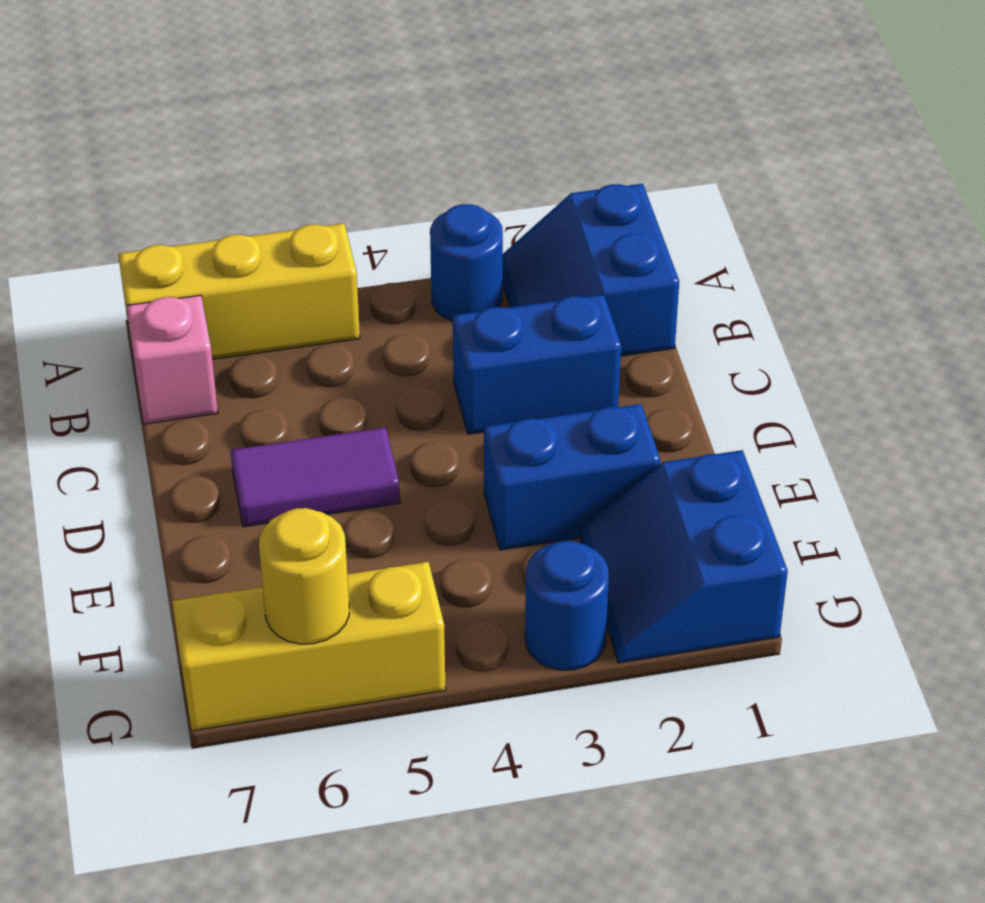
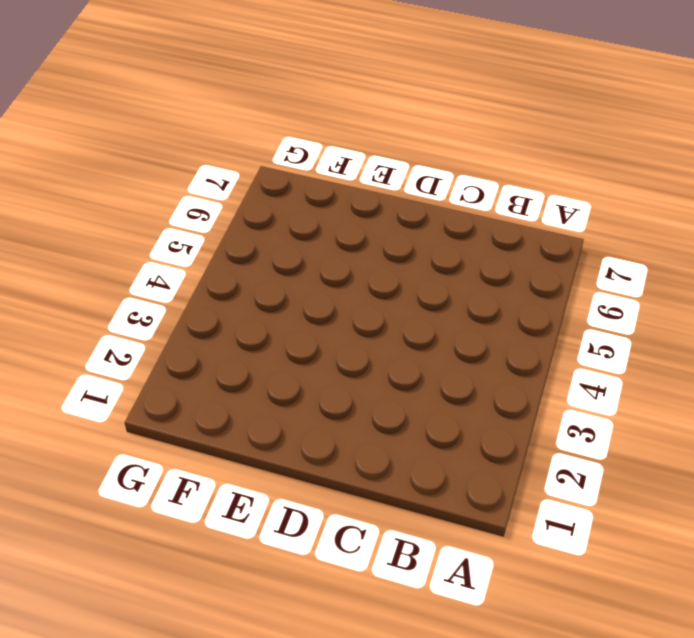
none -> blue 2x2 slope [503,184,679,356]
none -> blue 1x1 round brick [430,204,503,321]

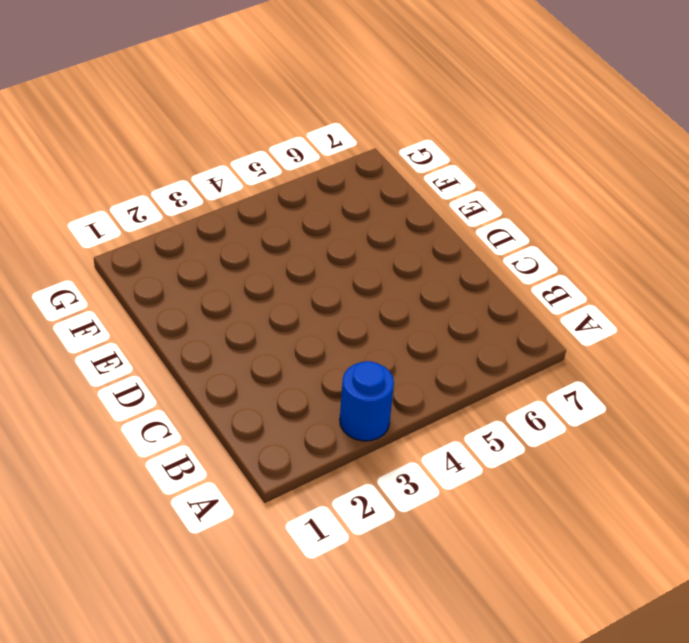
none -> blue 2x2 slope [503,184,679,356]
none -> yellow 1x3 brick [118,223,360,359]

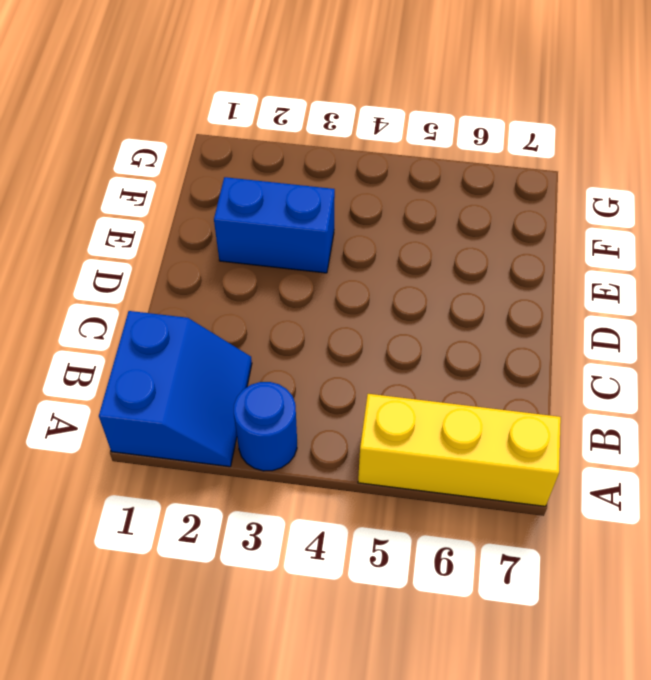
none -> pink 1x1 brick [126,295,218,424]
none -> blue 1x2 brick [453,294,621,434]

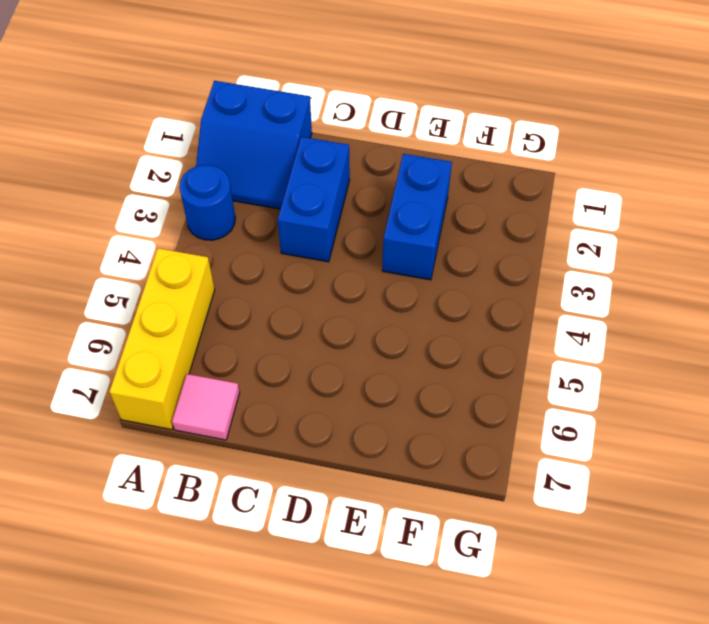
pink 1x1 tile [172,374,240,440] -> pink 1x1 brick [126,295,218,424]
none -> purple 1x2 tile [230,427,400,527]
none -> blue 2x2 slope [581,450,788,663]

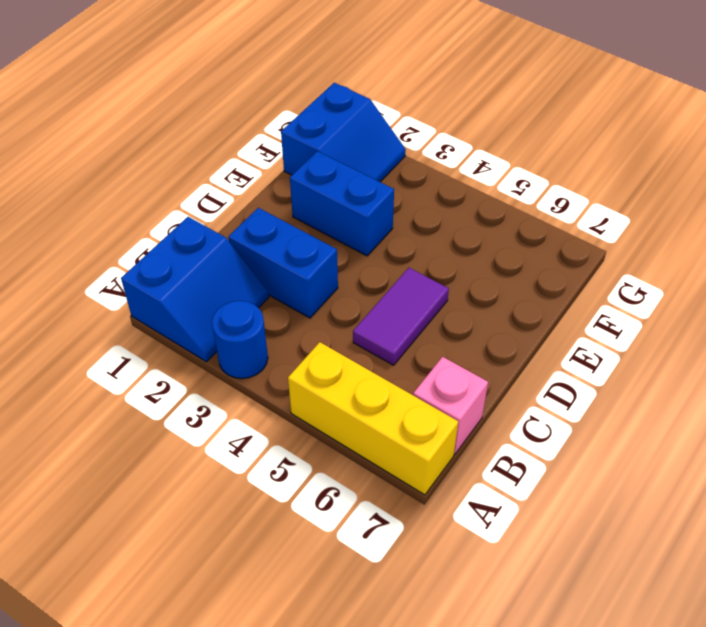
purple 1x2 tile [353,268,449,365] -> purple 1x2 tile turned to [230,427,400,527]
none -> blue 1x1 round brick [525,541,609,670]
none -> yellow 1x3 brick [172,562,446,731]

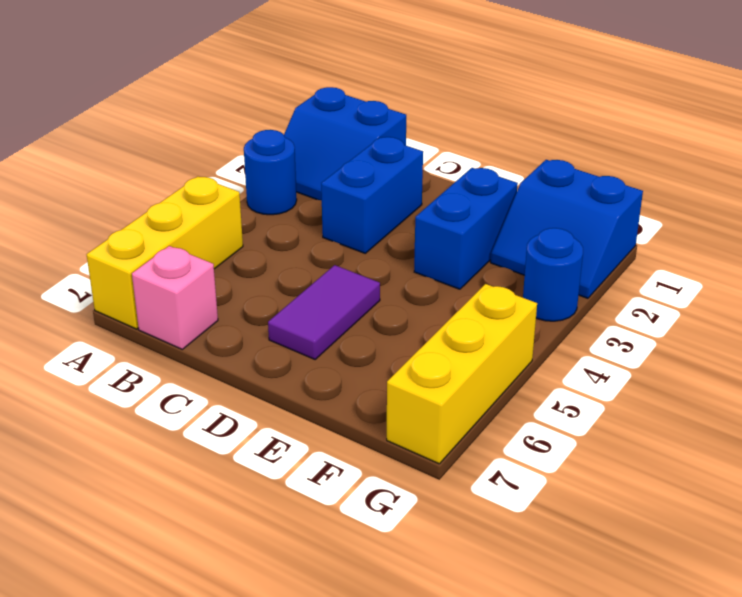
none -> yellow 1x1 round brick [259,508,349,644]

